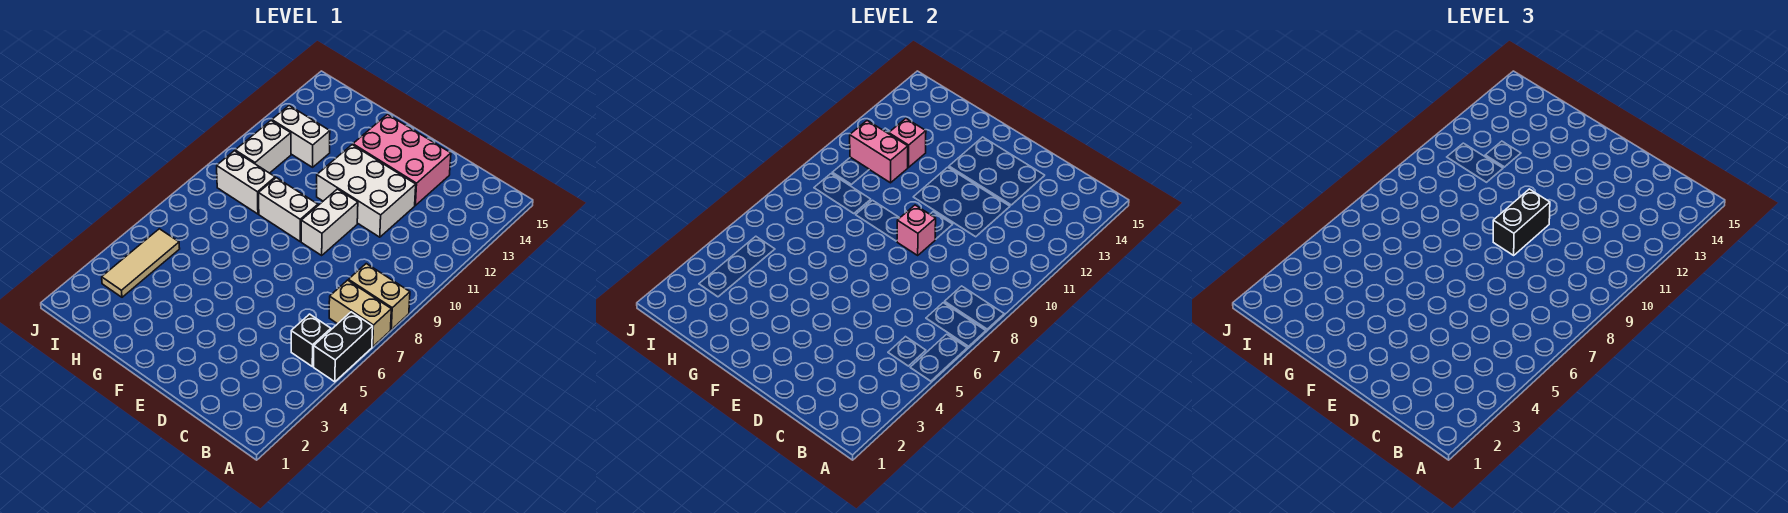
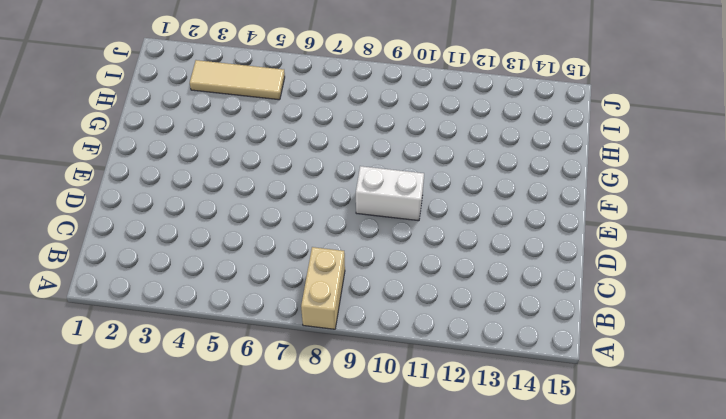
none -> black 1x2 brick [314,312,373,382]
none -> tan 1x2 brick [329,280,391,347]
none -> black 1x1 brick [291,314,331,366]

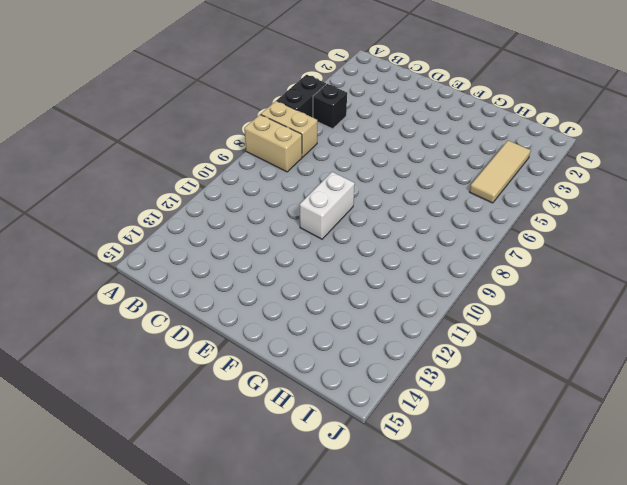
none -> white 2x3 brick [317,145,416,237]
none -> pink 2x3 brick [353,114,451,205]
none -> white 1x2 brick [259,178,318,241]

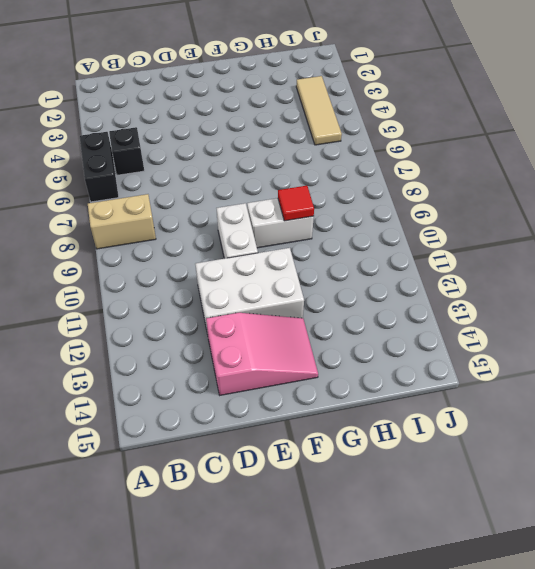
pink 2x3 slope [206,313,318,395] -> pink 2x3 brick [353,114,451,205]
red 1x1 tile [278,186,314,221] -> none
none -> tan 1x2 brick [329,280,391,347]
none -> white 1x2 brick [217,151,275,214]
none -> white 1x2 brick [272,106,330,167]

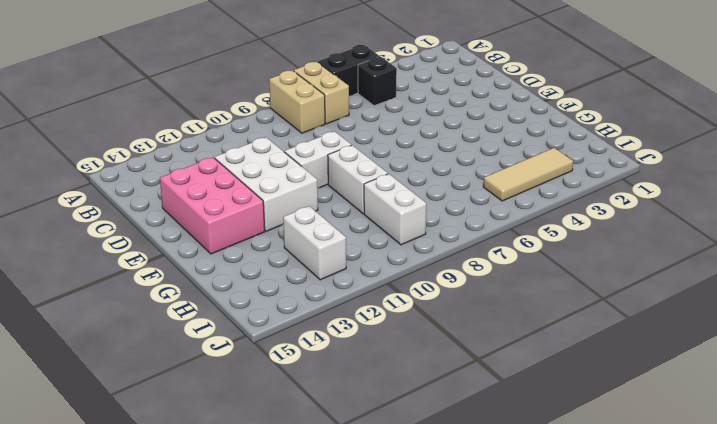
none -> white 1x2 brick [235,121,291,173]
none -> pink 1x1 brick [897,205,936,255]
none -> pink 1x2 brick [850,121,908,183]

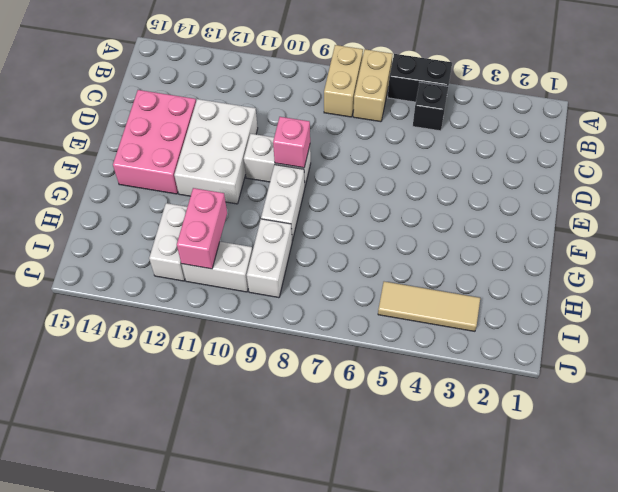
none -> pink 1x1 brick [889,119,926,167]
none -> black 1x2 brick [1493,189,1550,255]

